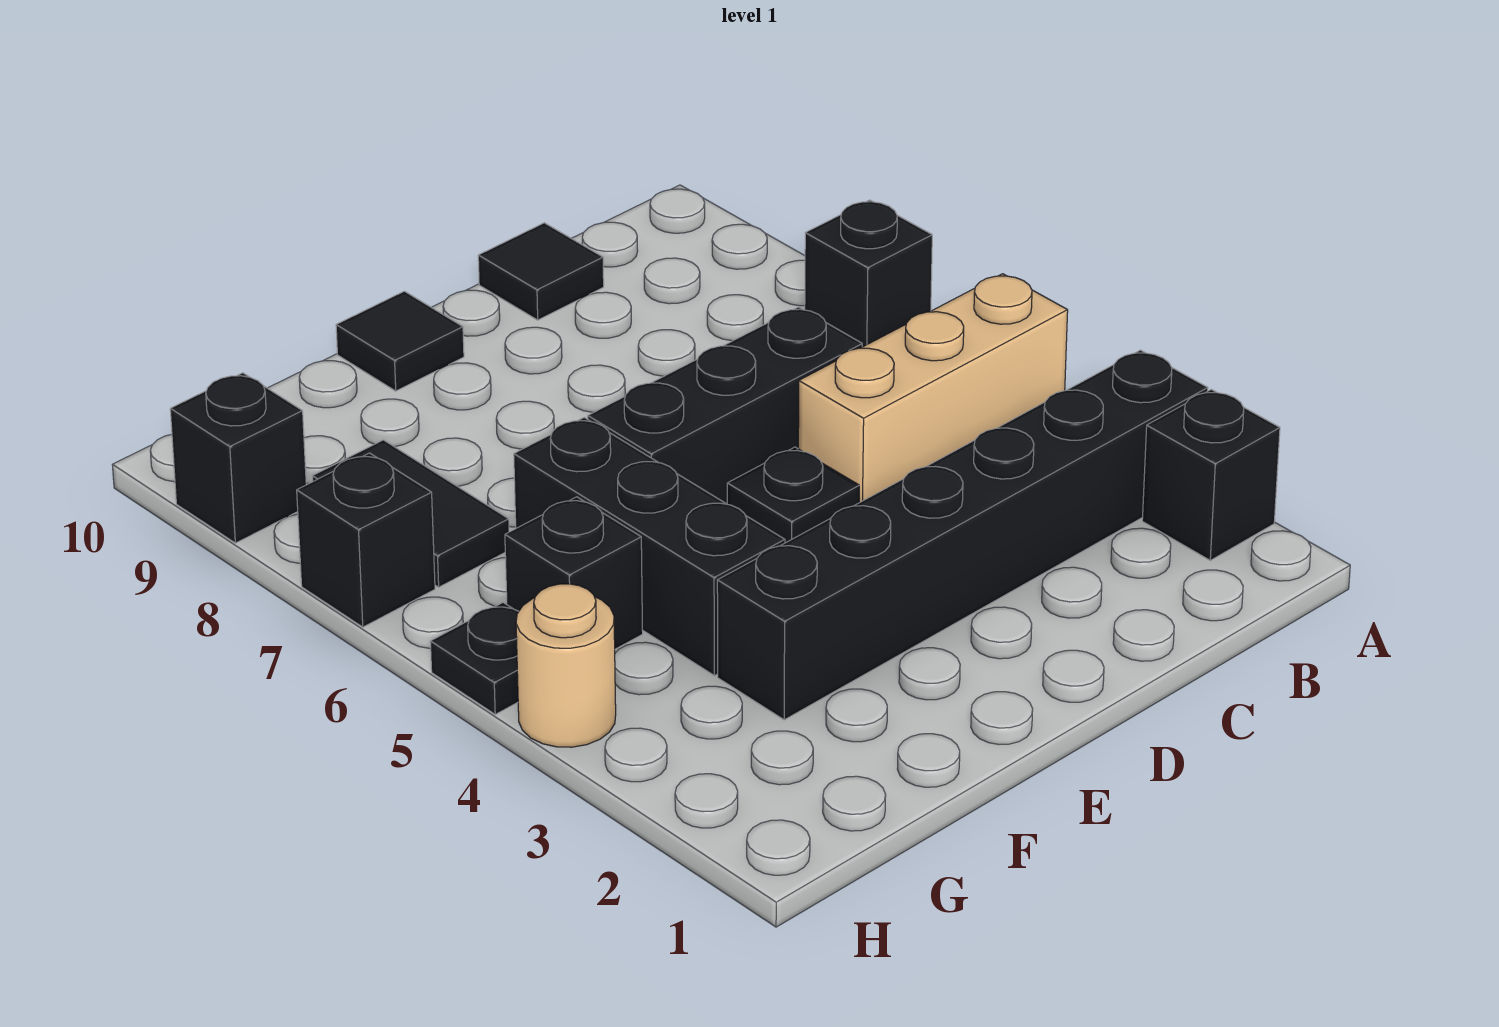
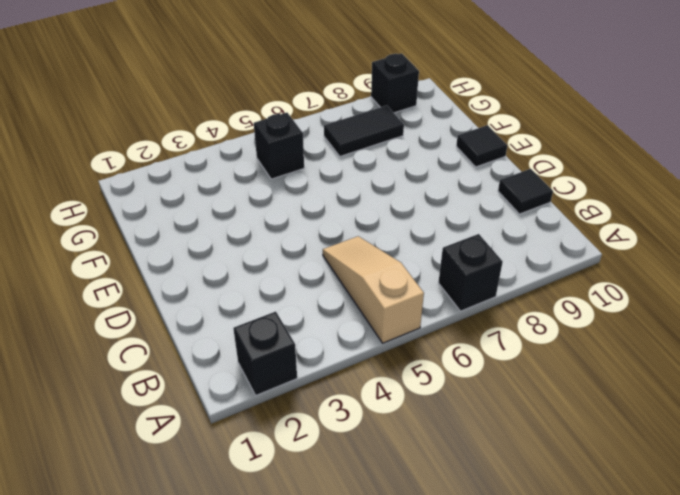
tan 1x3 slope [323,236,424,343] -> tan 1x3 brick [798,274,1068,503]
none -> black 1x6 brick [717,350,1208,720]
none -> black 1x3 brick [588,307,862,504]
none -> black 1x1 plate [727,447,859,543]

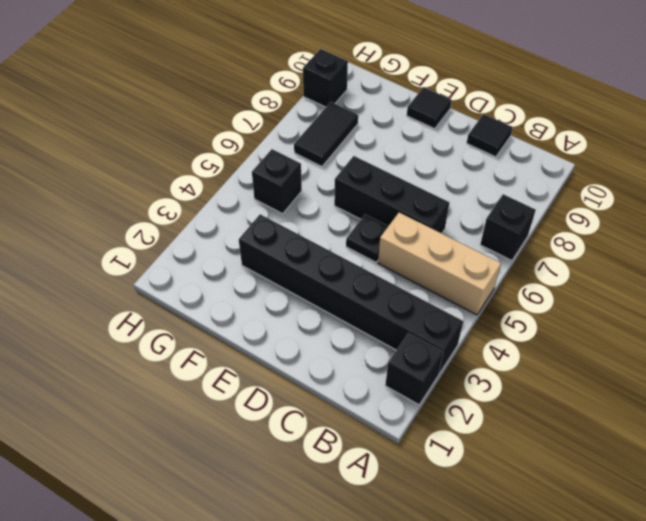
none -> black 1x3 brick [514,417,785,676]
none -> tan 1x1 round brick [516,584,616,747]
none -> black 1x1 plate [430,603,519,714]

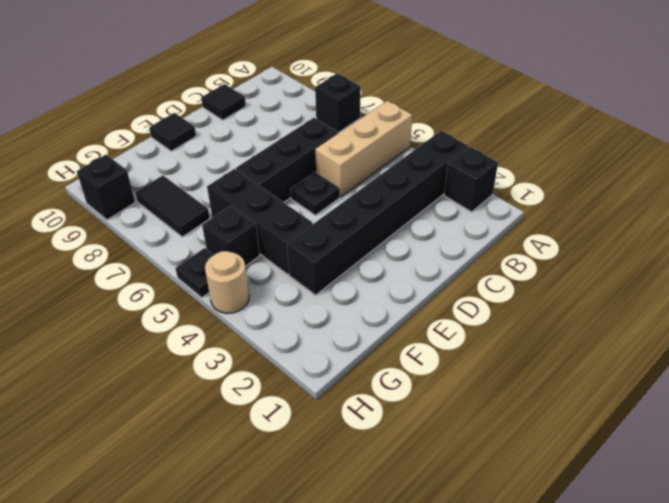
none -> black 1x1 brick [297,453,435,627]

